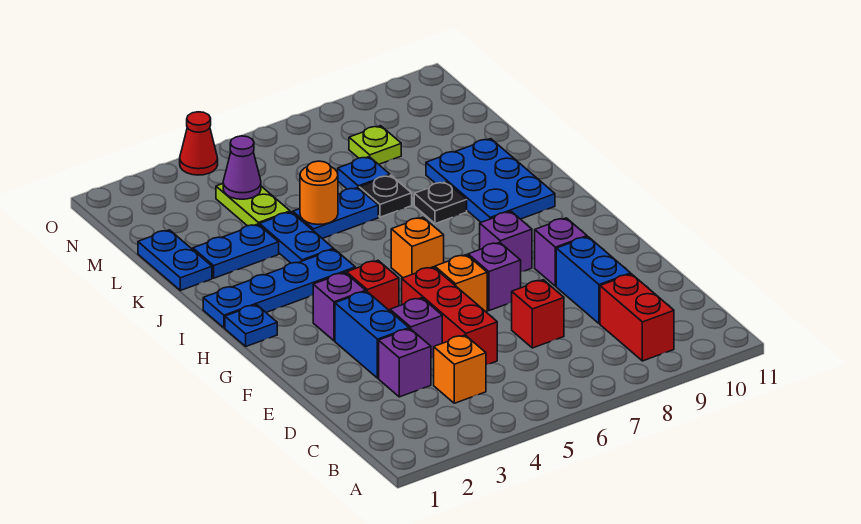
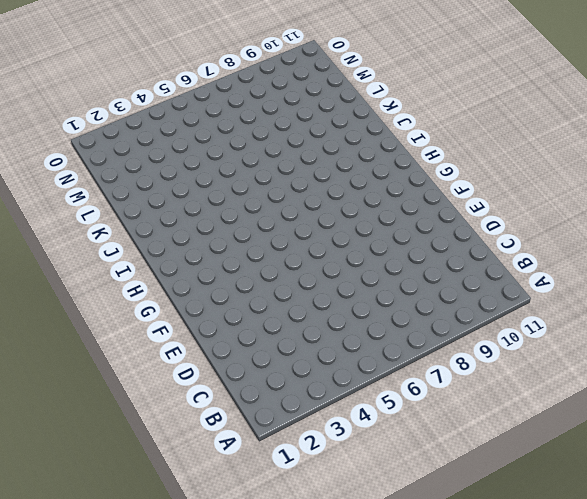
none -> red 1x2 brick [600,274,674,361]
none -> orange 1x1 brick [434,335,486,403]
none -> purple 1x1 brick [379,329,431,397]
none -> red 1x3 brick [402,267,497,364]

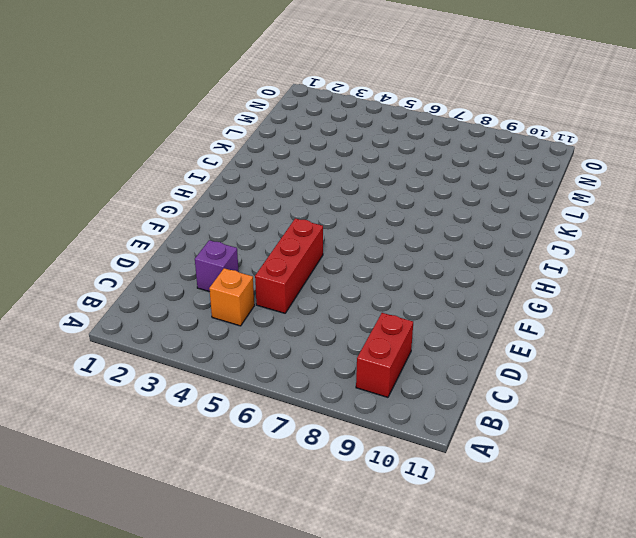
none -> red 1x1 brick [512,280,564,348]
none -> blue 1x2 brick [556,237,631,324]
none -> blue 1x2 brick [335,291,409,378]
none -> purple 1x1 brick [390,298,442,358]

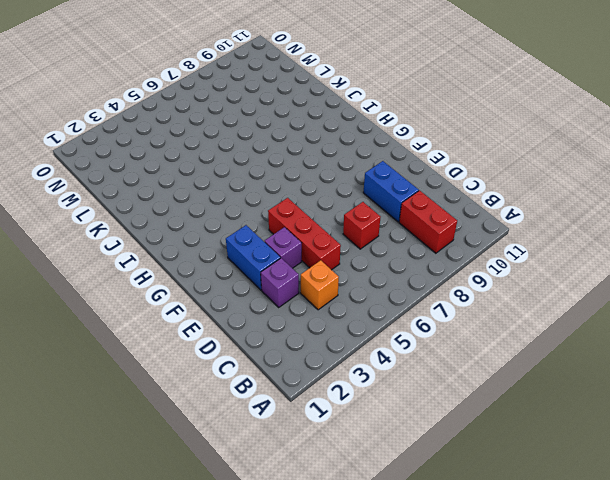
none -> orange 1x1 brick [435,255,487,312]
none -> purple 1x1 brick [468,242,521,311]
none -> purple 1x1 brick [535,218,587,286]
none -> purple 1x1 brick [313,273,366,341]

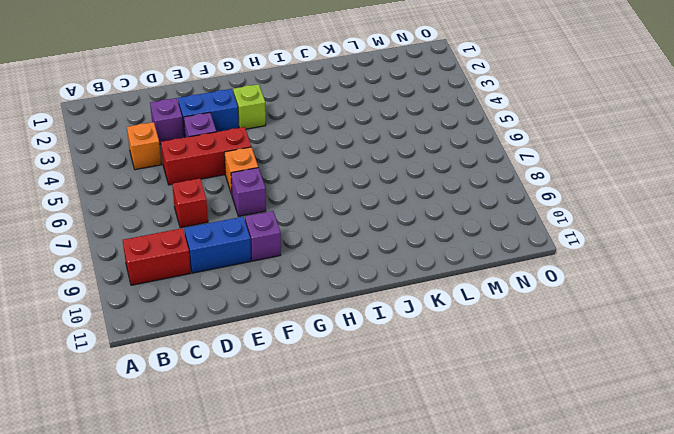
lime 1x1 brick [233,84,266,129] -> purple 1x1 brick [313,273,366,341]
none -> red 1x1 brick [347,261,399,311]
none -> purple 1x1 brick [480,212,532,272]
none -> blue 1x1 plate [225,305,277,346]
none -> orange 1x1 brick [391,217,444,278]

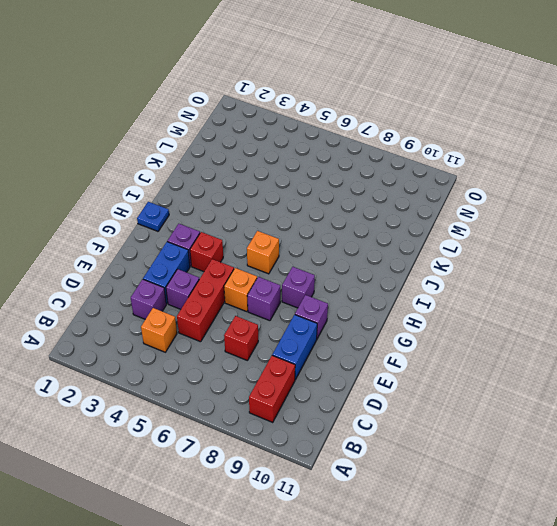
none -> blue 1x4 plate [203,249,355,328]
none -> blue 2x3 plate [426,139,555,222]
none -> blue 1x2 plate [259,212,334,263]
none -> black 1x1 plate [414,182,467,224]

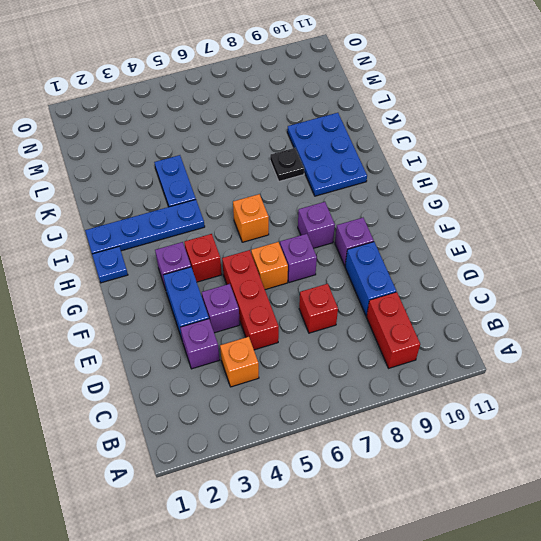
none -> blue 1x2 plate [138,230,212,291]
none -> blue 1x2 plate [193,224,279,278]
none -> blue 1x2 plate [293,187,378,238]
none -> black 1x1 plate [359,175,412,217]

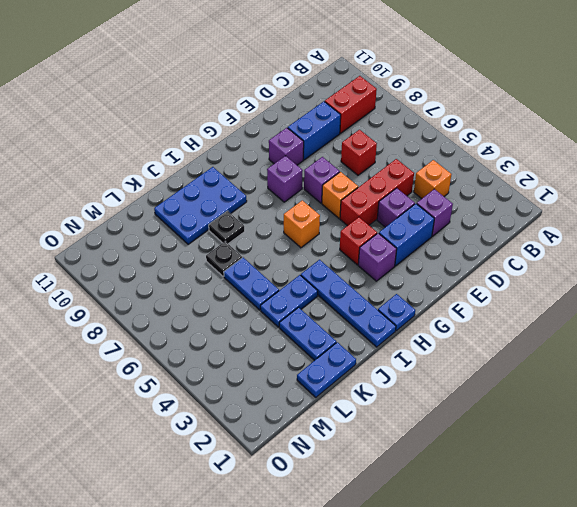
none -> lime 1x2 plate [216,184,290,226]
none -> blue 1x1 plate [338,157,390,189]
none -> lime 1x1 plate [349,126,401,164]
none -> red 1x1 cone [180,112,218,175]

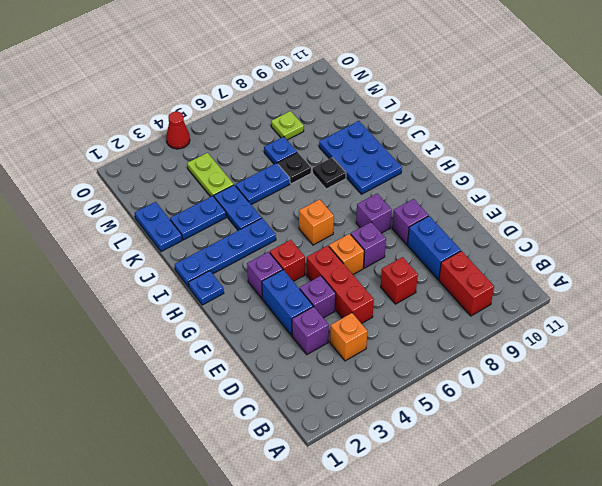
none -> orange 1x1 round brick [300,161,338,225]
none -> purple 1x1 cone [223,136,261,199]

